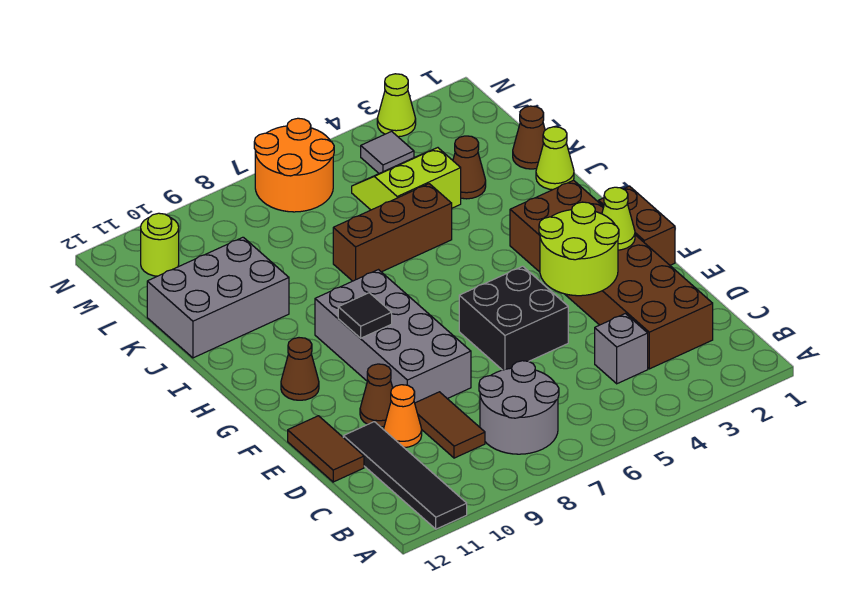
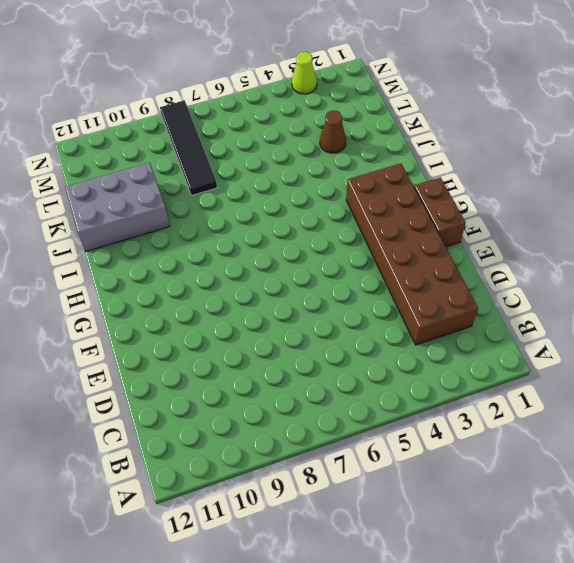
black 1x4 tile [160,100,217,195] -> black 1x4 tile moved to [343,422,467,529]
none -> grey 2x2 round brick [479,361,559,454]
none -> grey 1x1 brick [595,314,648,384]
none -> brown 1x2 tile [415,392,485,458]

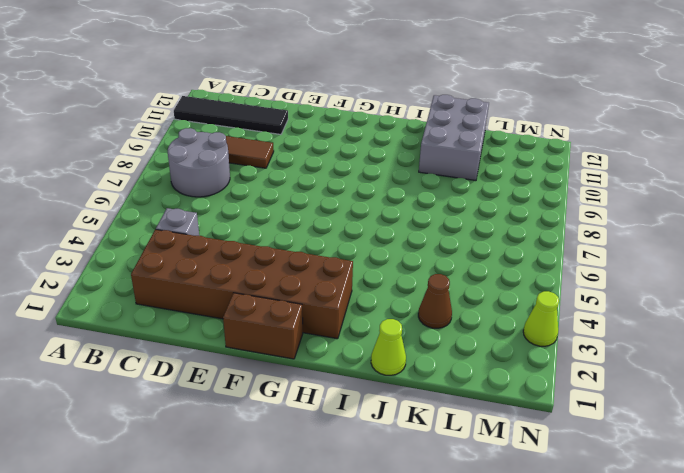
none -> orange 1x1 cone [384,385,422,447]
none -> brown 1x2 tile [288,416,364,482]
none -> black 2x2 brick [459,266,568,370]

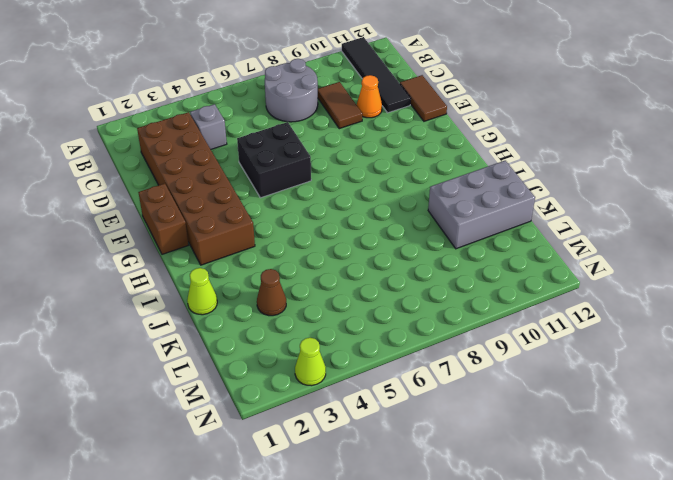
none -> grey 2x4 brick [315,270,471,403]
none -> brown 1x1 cone [360,364,393,427]
none -> brown 1x1 cone [281,338,319,400]

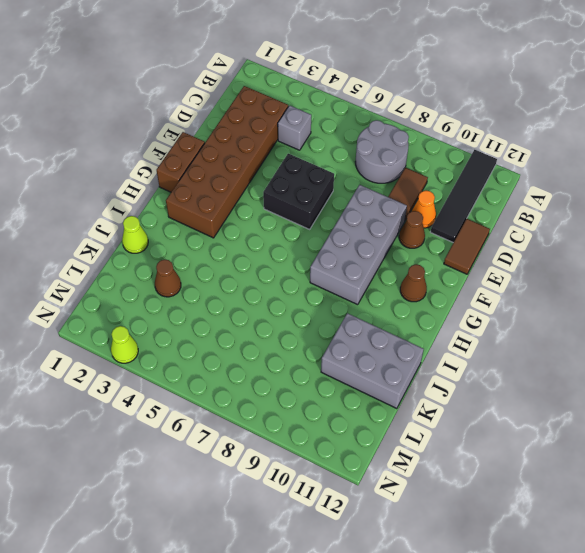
none -> brown 1x3 brick [333,184,452,281]
none -> brown 1x1 cone [513,106,545,169]
none -> lime 2x2 slope [352,148,461,210]

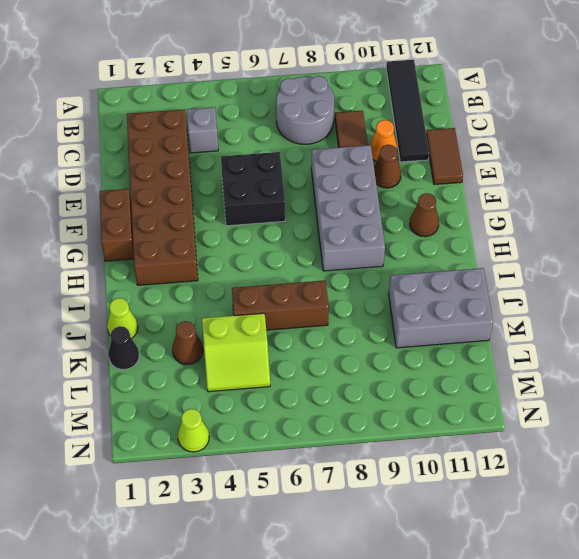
black 1x1 cone [108,326,139,370] -> brown 1x1 cone [513,106,545,169]
none -> grey 1x1 tile [361,131,414,173]
none -> orange 2x2 round brick [254,118,334,212]
none -> lime 1x1 round brick [141,213,179,276]

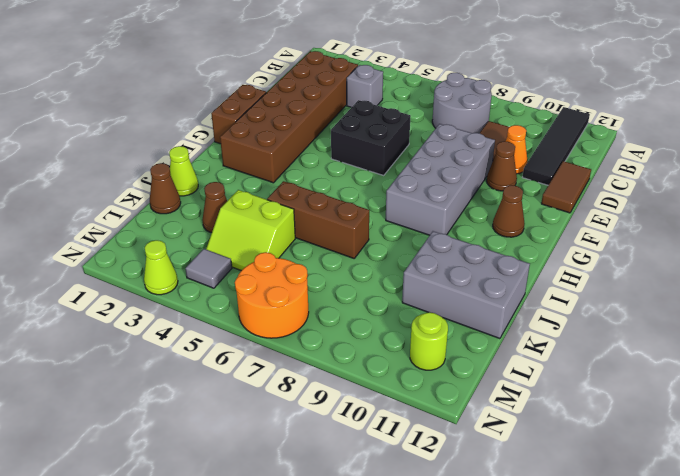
none -> lime 2x2 round brick [539,202,619,296]
none -> lime 1x1 cone [602,187,635,250]
none -> black 1x1 tile [338,293,392,338]

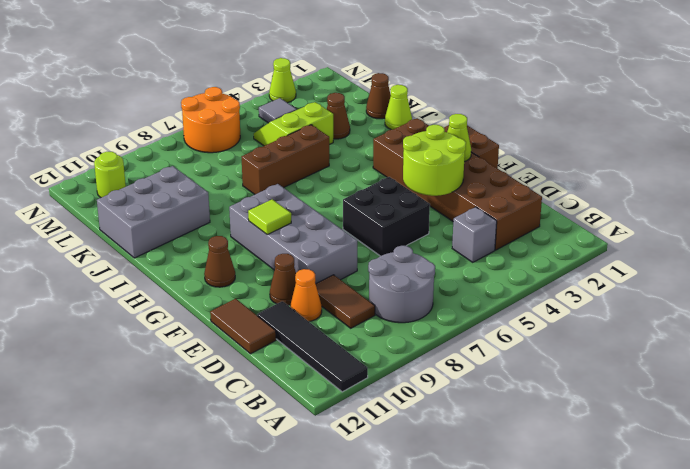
lime 1x1 tile [248,199,291,235] -> black 1x1 tile [338,293,392,338]

